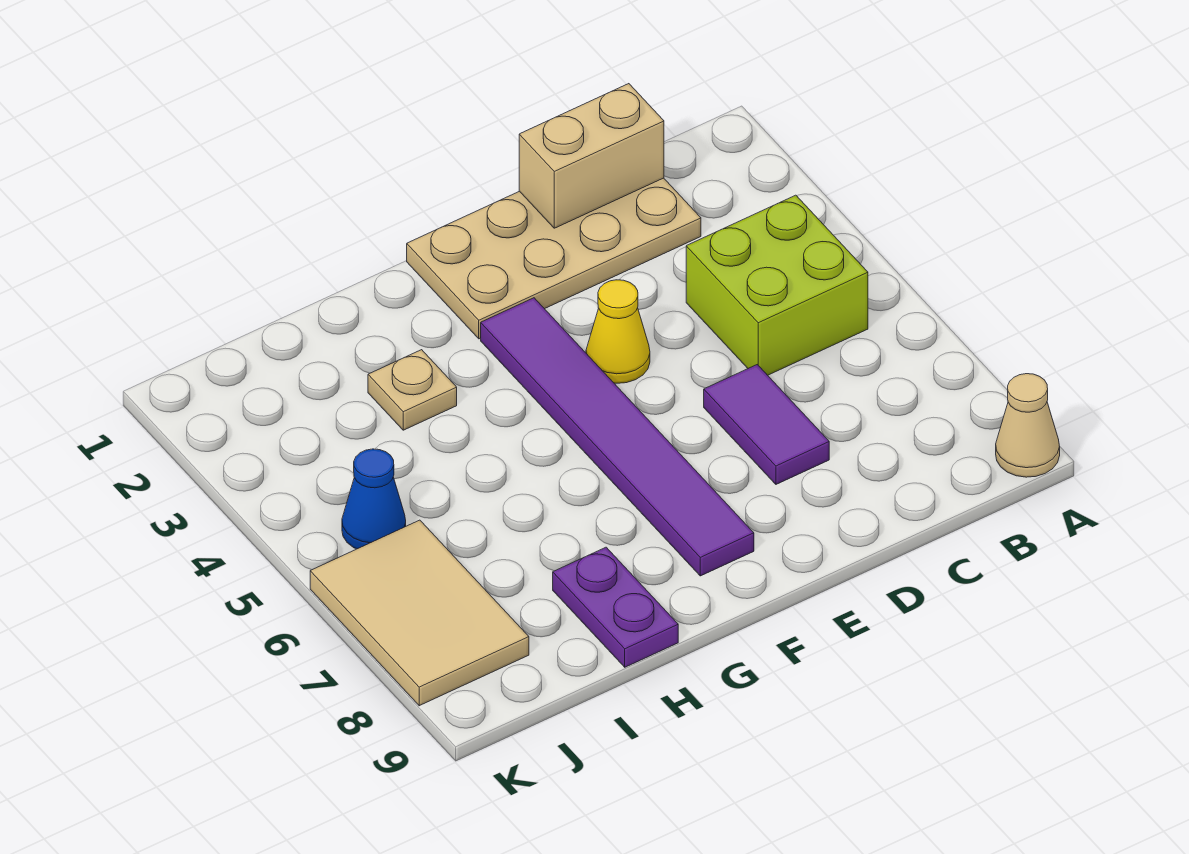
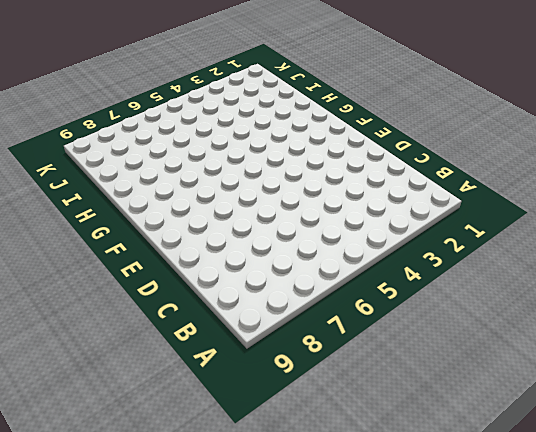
none -> tan 1x1 cone [996,374,1060,477]
none -> lime 2x2 brick [686,195,868,375]

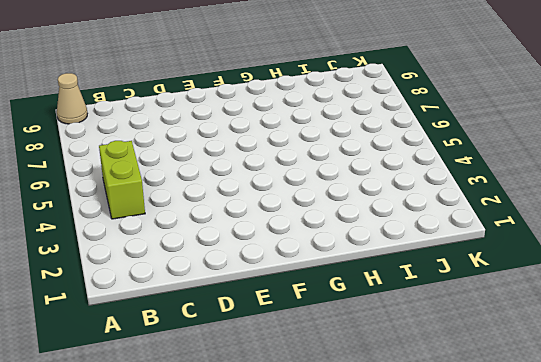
lime 1x2 brick [99,141,145,219] -> lime 2x2 brick [686,195,868,375]
none -> tan 2x4 plate [407,178,701,339]
none -> purple 1x2 tile [704,365,829,484]

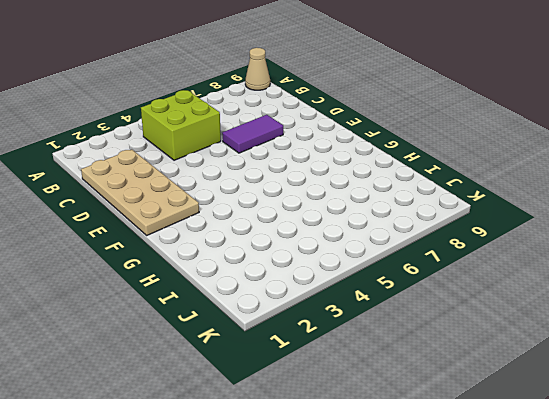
none -> yellow 1x1 cone [586,280,650,383]
none -> purple 1x6 tile [481,298,754,576]

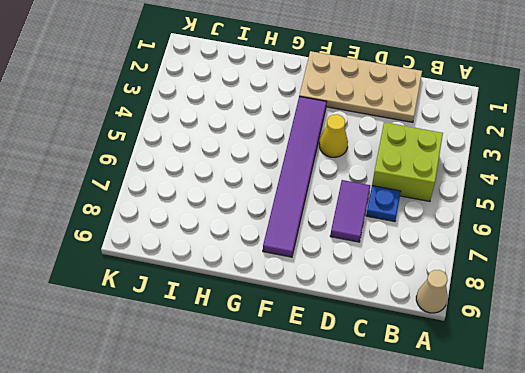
blue 1x1 plate [366,186,401,222] -> none
none -> tan 1x1 plate [368,350,457,430]
none -> purple 1x2 plate [553,547,678,667]

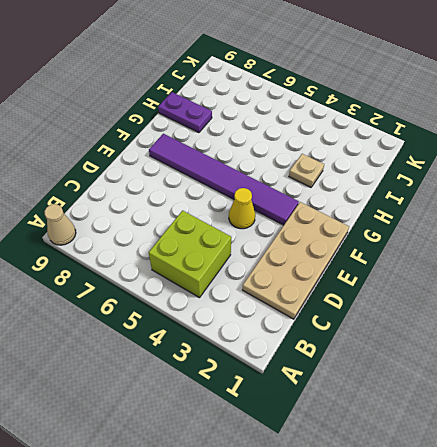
none -> purple 1x2 tile [704,365,829,484]
none -> blue 1x1 cone [342,449,406,549]

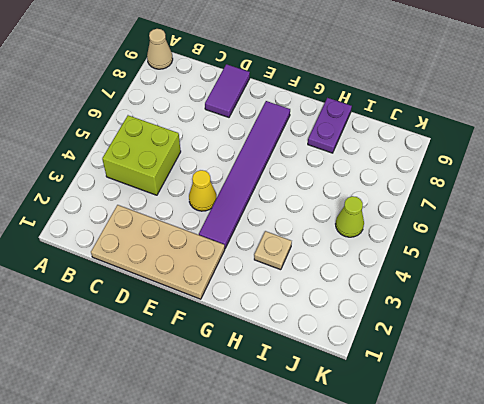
purple 1x2 tile [205,64,250,117] -> purple 1x2 tile moved to [704,365,829,484]
lime 1x1 cone [336,196,364,237] -> blue 1x1 cone [342,449,406,549]
none -> tan 2x3 tile [310,520,529,706]
none -> tan 1x2 brick [519,84,664,228]

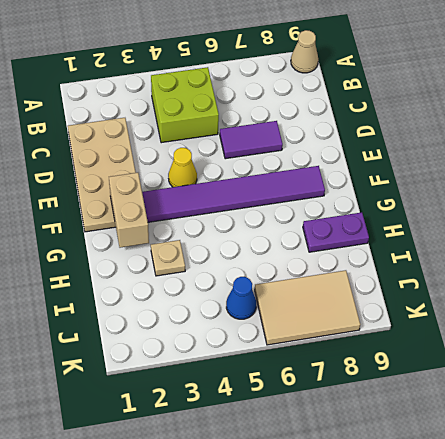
tan 1x2 brick [109,173,149,248] -> tan 1x2 brick moved to [519,84,664,228]

